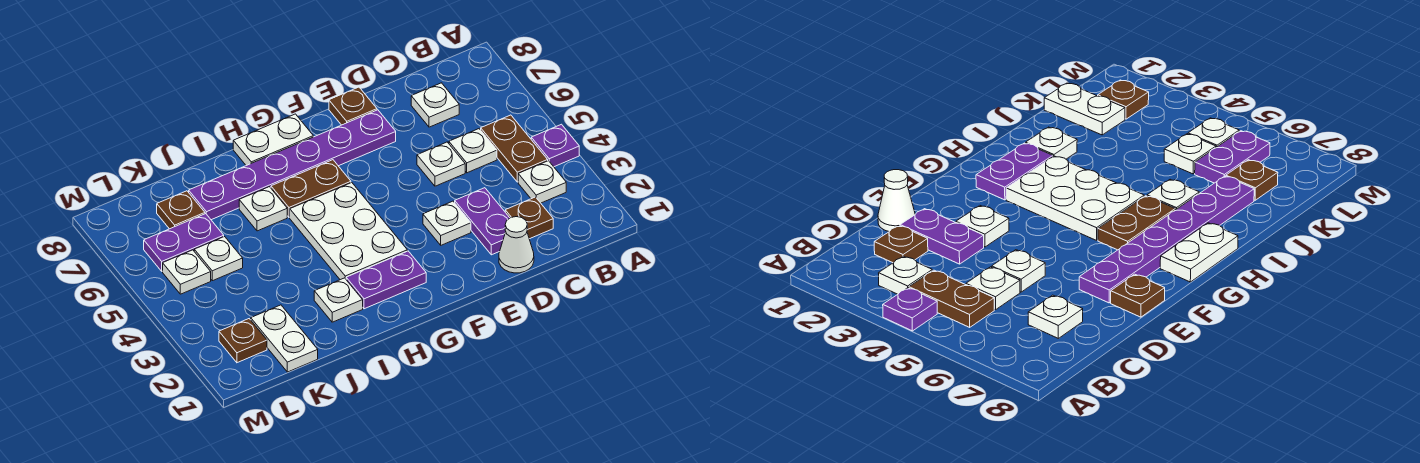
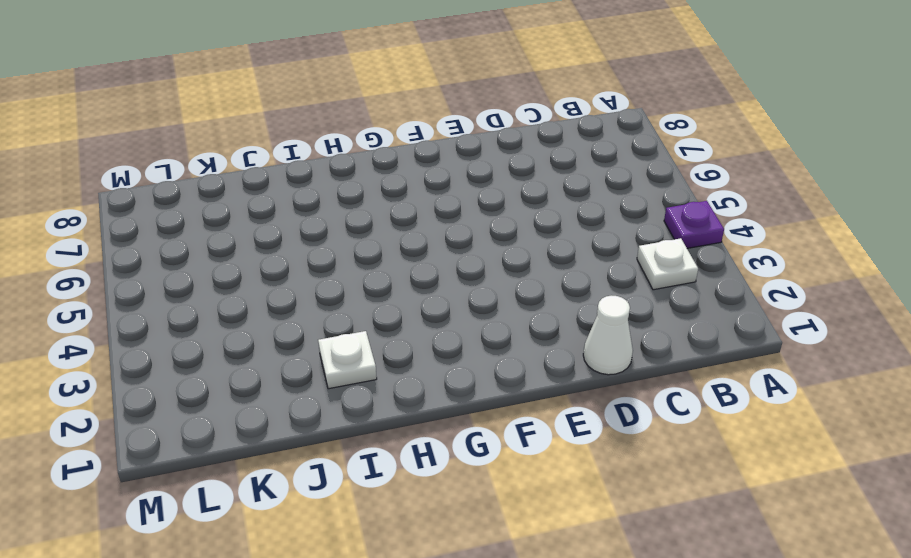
none -> brown 1x2 plate [481,115,548,182]
none -> brown 1x1 plate [505,197,553,239]
none -> white 1x1 plate [449,129,497,173]

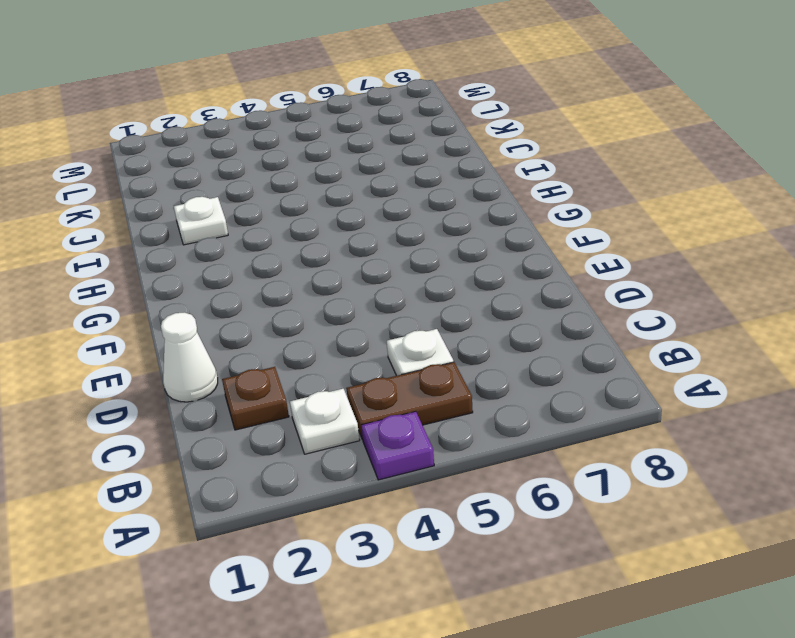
none -> white 1x1 plate [411,83,459,127]
none -> purple 1x2 plate [455,188,510,255]
none -> white 1x1 plate [417,142,465,186]

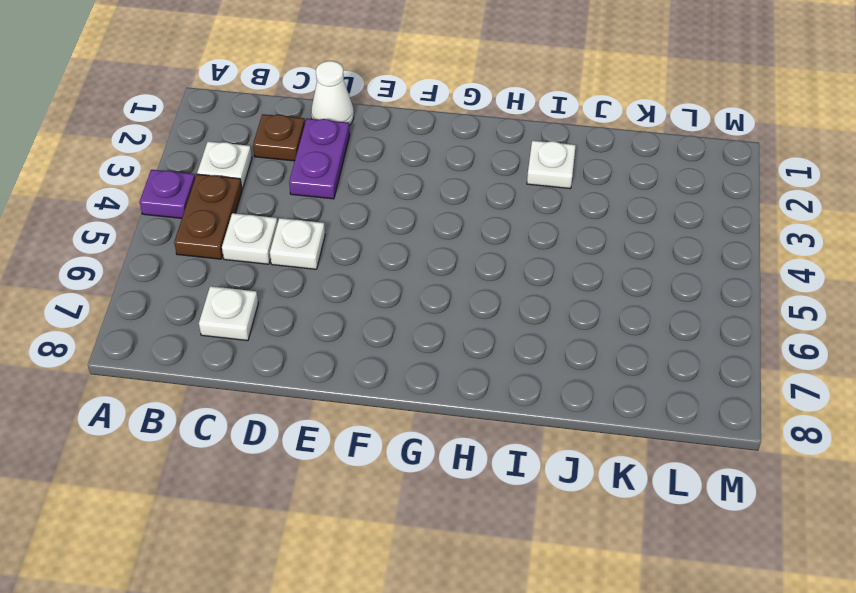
none -> white 1x1 plate [423,201,471,245]
none -> purple 1x6 plate [189,110,396,220]
none -> brown 1x1 plate [329,87,377,125]

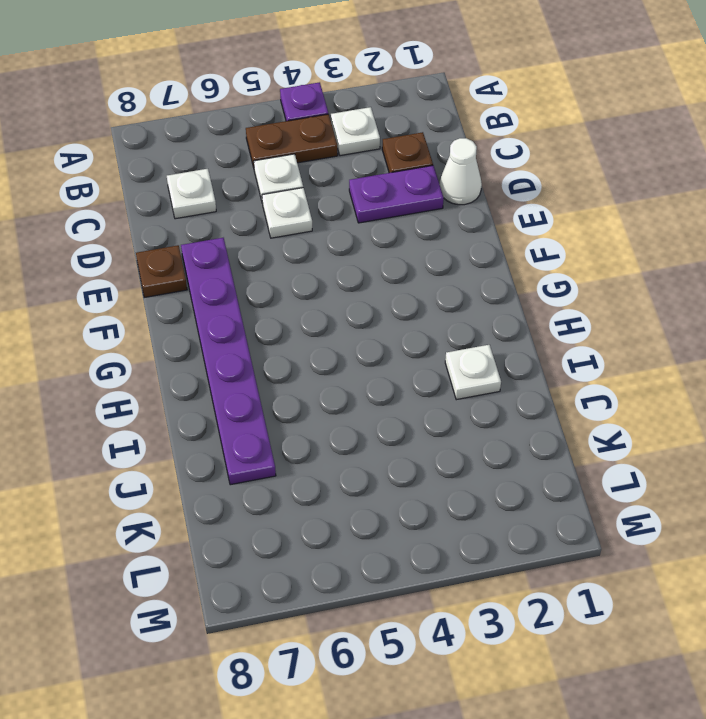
none -> white 1x1 plate [423,201,471,245]
none -> purple 1x2 plate [346,251,426,309]
none -> white 2x3 plate [290,183,407,280]

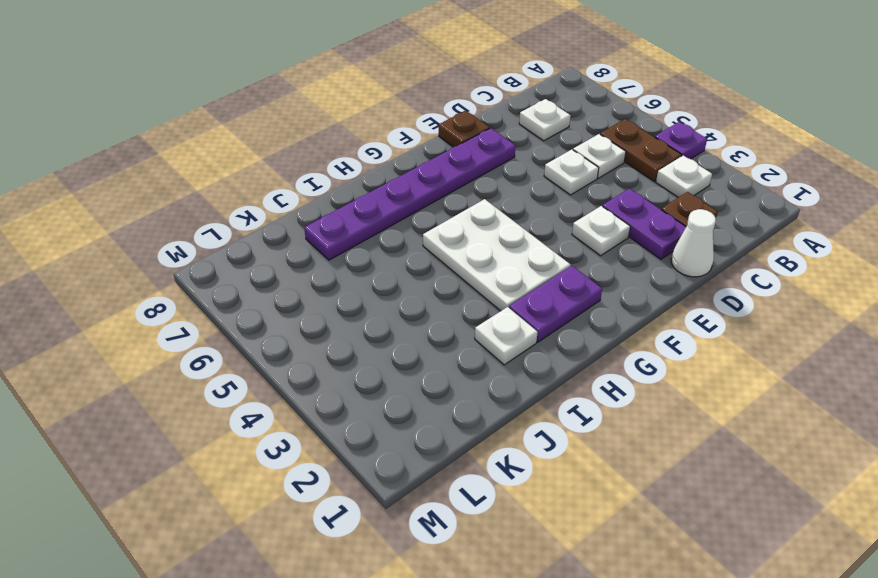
none -> brown 1x2 plate [271,160,351,217]
none -> white 1x2 plate [233,114,313,166]
none -> white 1x1 plate [239,187,287,231]

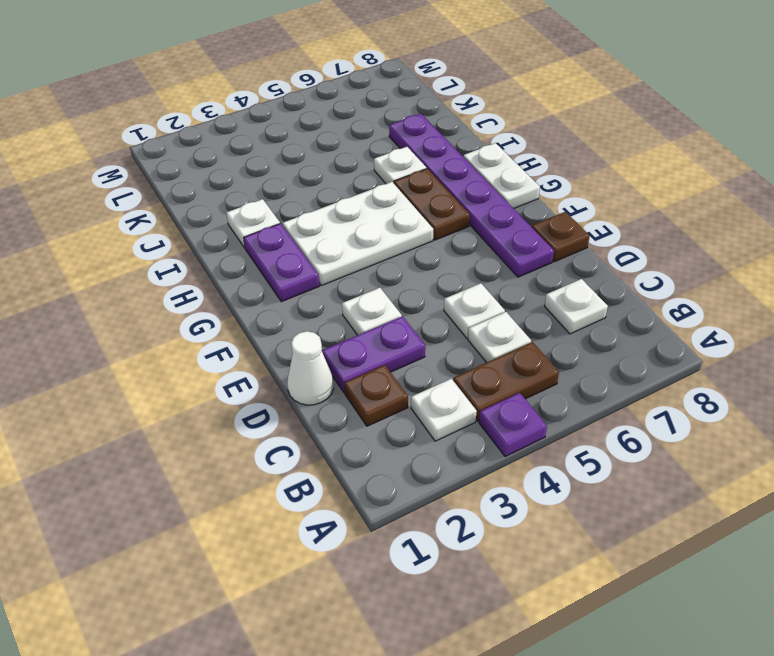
none -> white 1x2 plate [251,305,318,372]
none -> white 1x1 plate [194,237,243,281]
none -> purple 1x2 plate [144,214,224,271]

